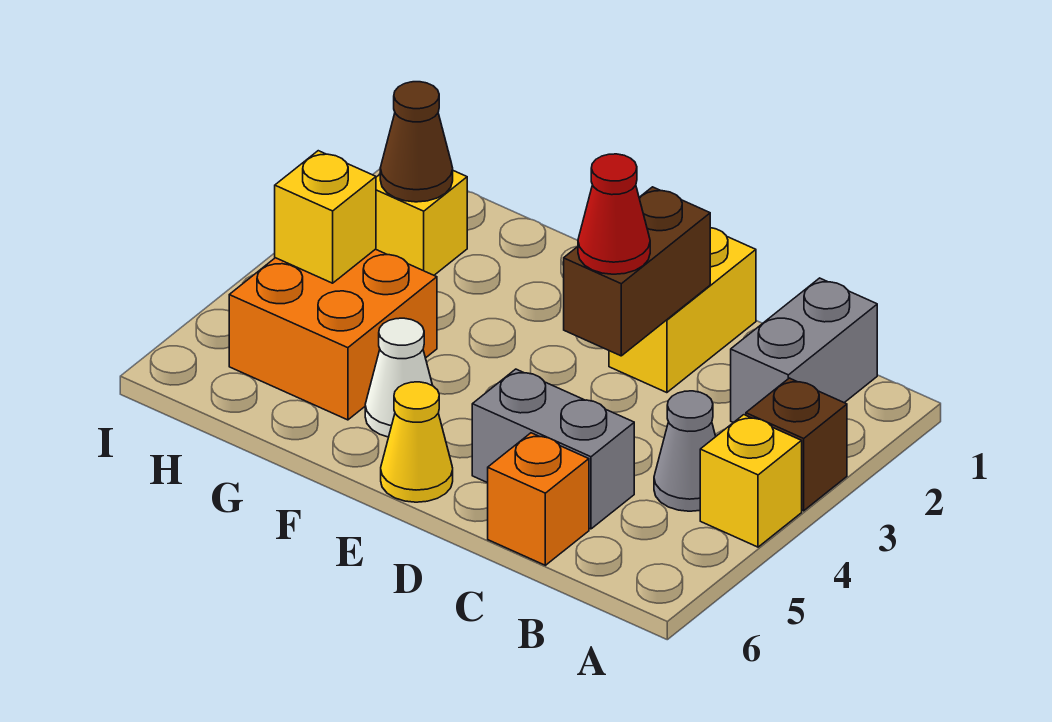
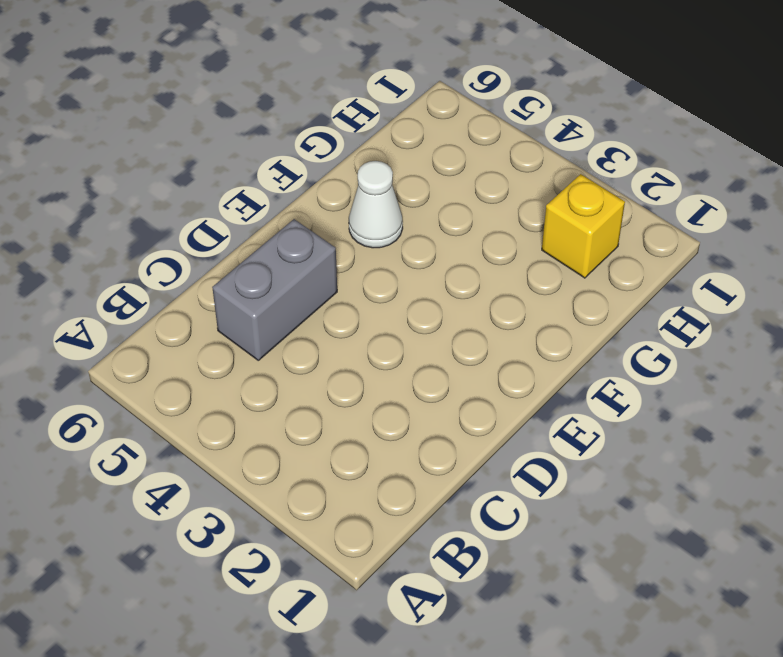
none -> brown 1x1 brick [746,378,847,511]
none -> yellow 1x1 brick [700,415,802,547]
none -> grey 1x2 brick [731,278,877,423]

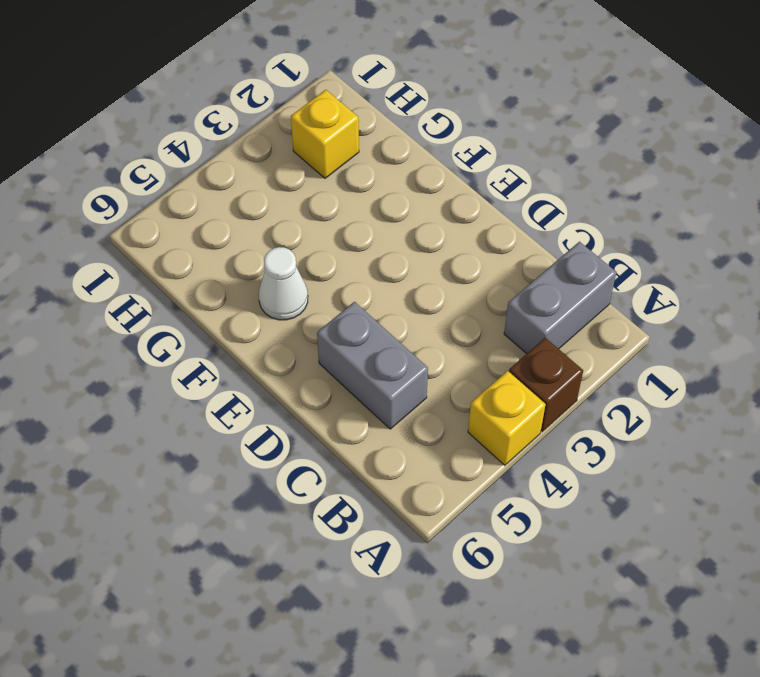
none -> grey 1x1 cone [654,391,716,511]
none -> orange 1x1 brick [488,433,589,565]
none -> yellow 1x2 brick [609,228,756,393]

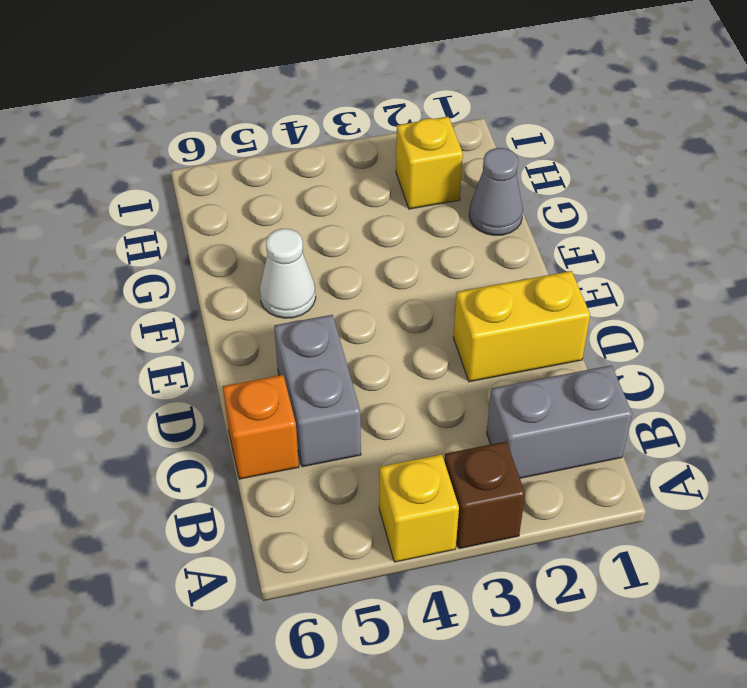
grey 1x1 cone [469,148,523,235] -> grey 1x1 cone moved to [654,391,716,511]
none -> yellow 1x1 cone [381,382,453,502]
none -> orange 2x2 brick [229,249,437,420]
none -> brown 1x2 brick [564,187,710,356]

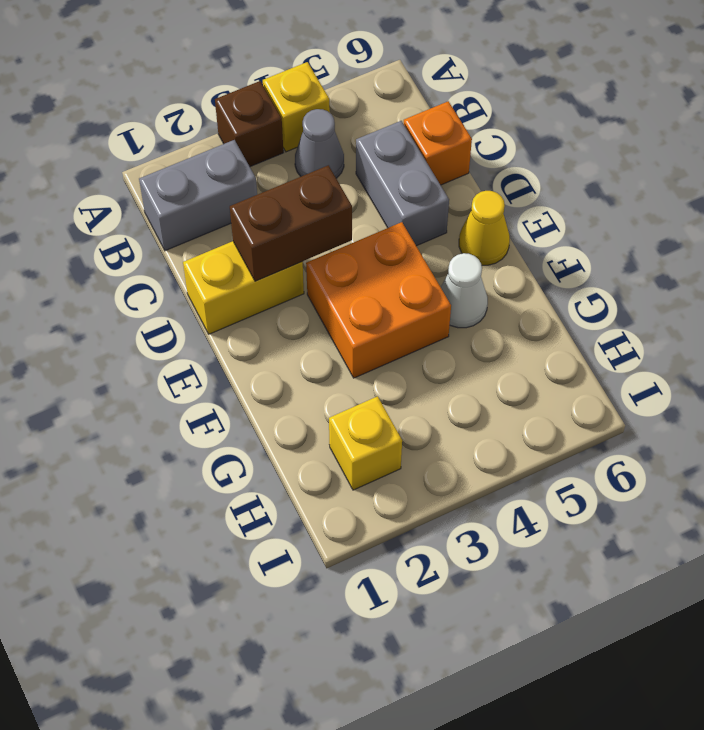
orange 2x2 brick [306,222,451,378] -> orange 2x2 brick moved to [229,249,437,420]
none -> brown 1x1 cone [380,82,453,202]
none -> yellow 1x1 brick [275,151,376,283]
none -> red 1x1 cone [578,154,650,274]

